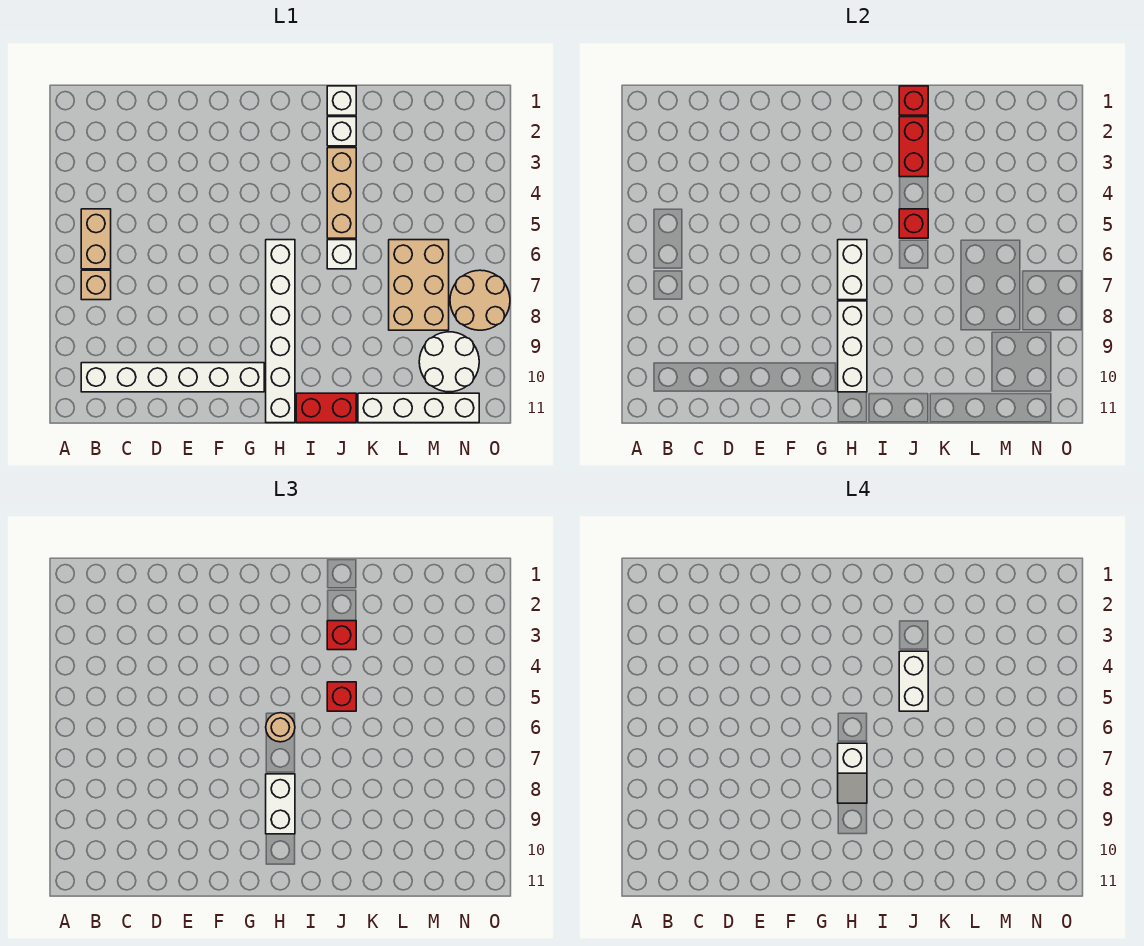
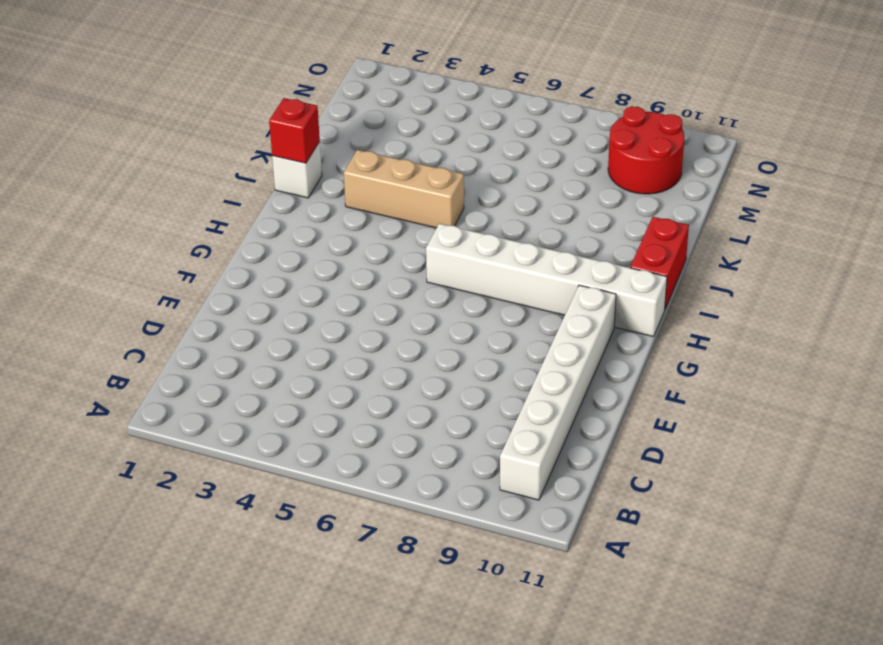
red 2x2 round brick [608,106,684,194] -> white 2x2 round brick [419,332,479,392]
none -> tan 1x2 brick [81,209,111,269]
none -> tan 1x1 brick [81,270,111,300]
none -> white 1x1 brick [327,117,356,146]

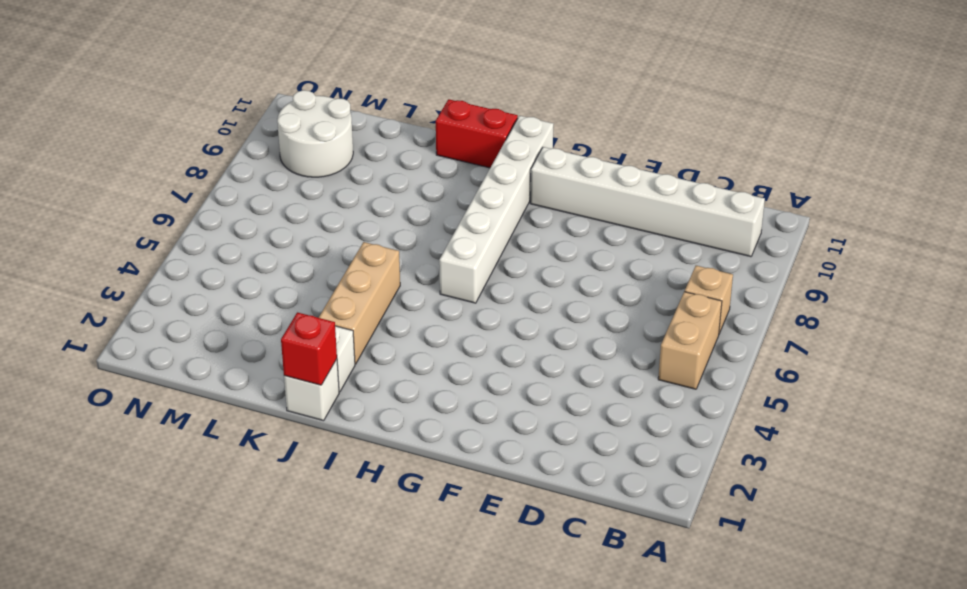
none -> white 1x1 brick [327,240,356,269]
none -> white 1x4 brick [358,393,479,423]
none -> tan 2x3 brick [389,240,449,330]

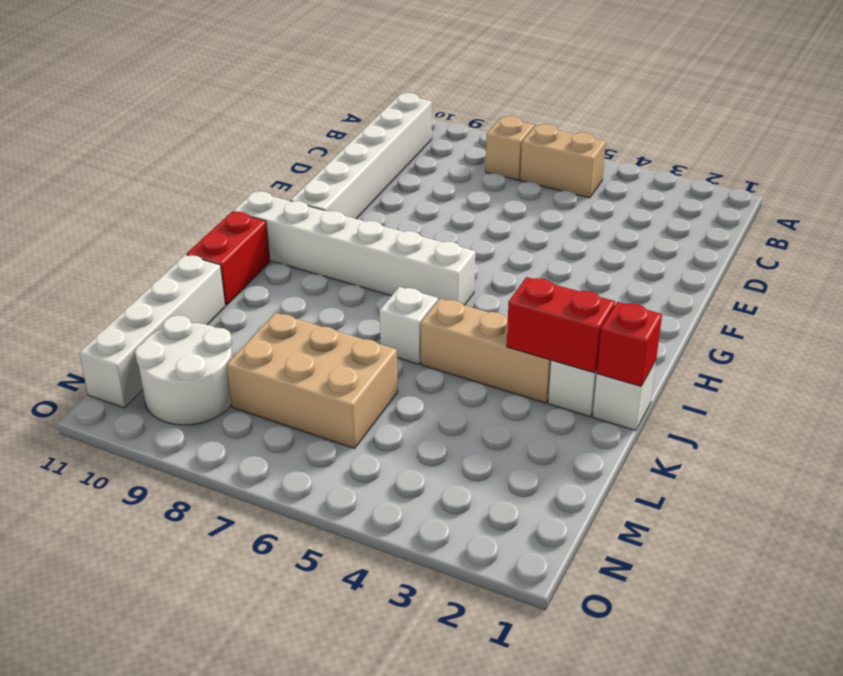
none -> tan 2x2 round brick [450,270,510,330]
none -> white 1x2 brick [838,240,867,300]
none -> white 1x3 brick [838,301,867,392]

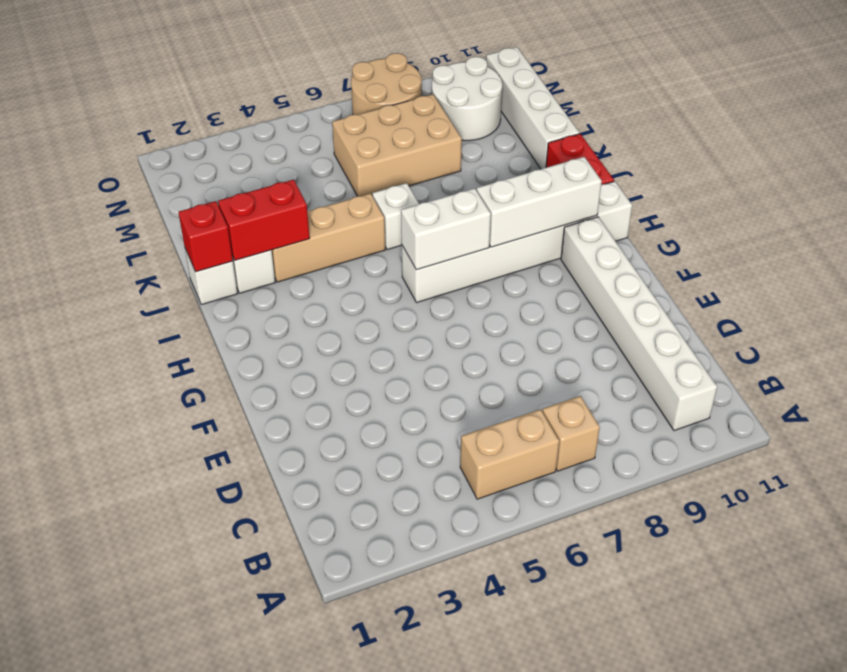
none -> red 1x1 brick [899,209,928,238]
none -> tan 1x1 round brick [266,713,295,742]
none -> white 1x2 brick [266,774,295,834]

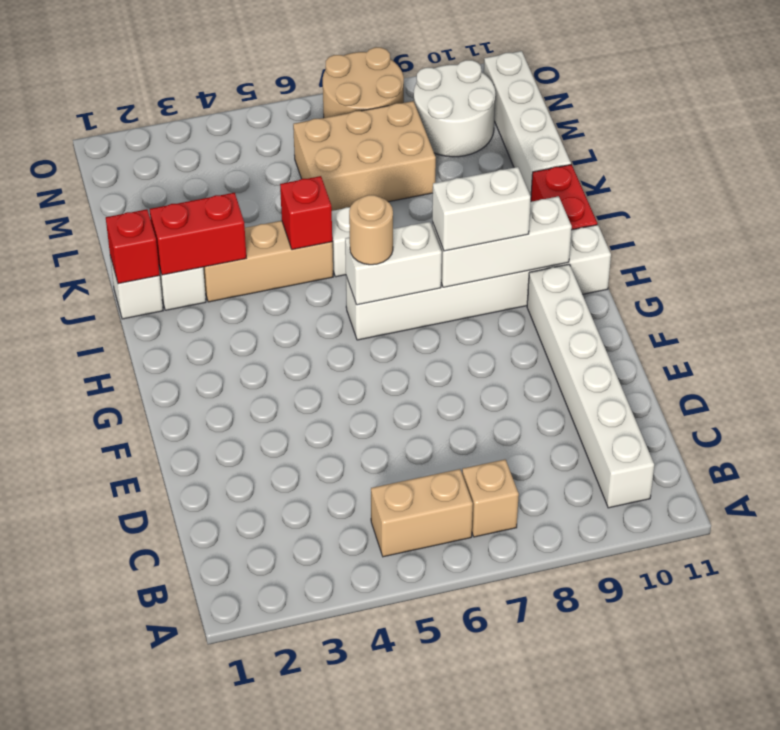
none -> red 1x1 brick [327,621,356,650]
none -> red 1x1 brick [327,682,356,711]
none -> white 1x2 slope [838,743,867,803]

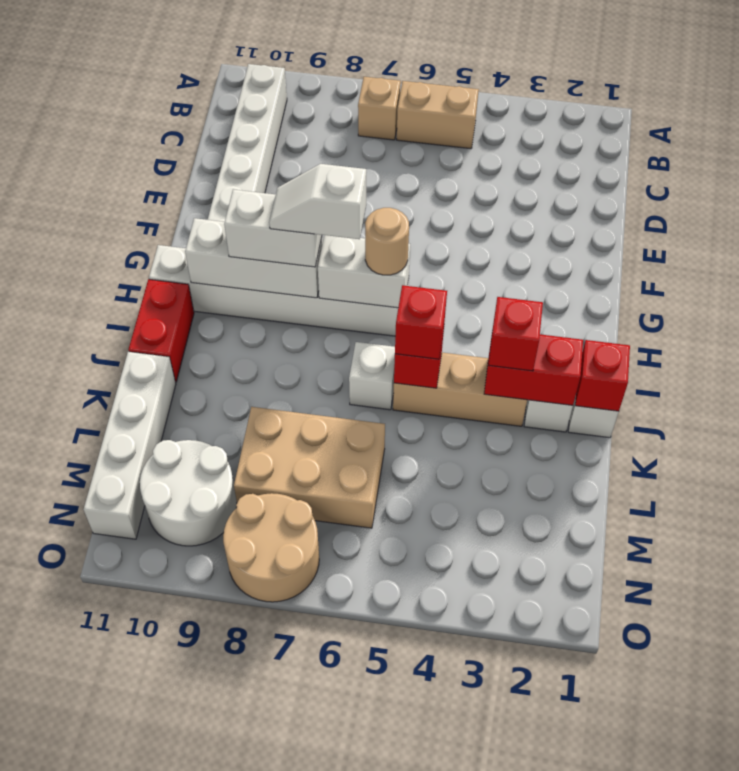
none -> white 1x2 brick [899,651,928,711]

